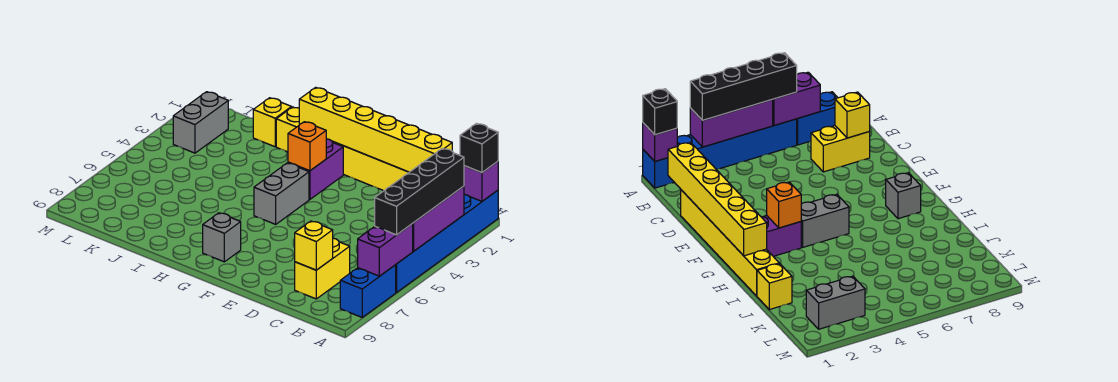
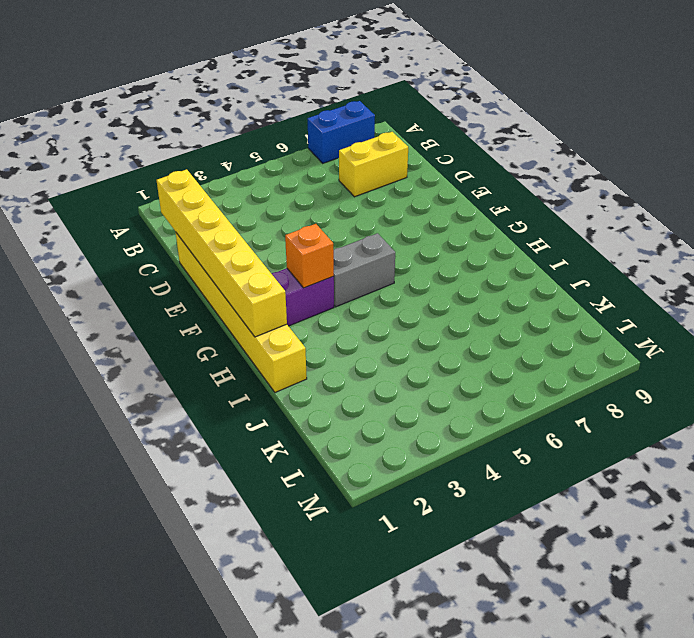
none -> blue 1x6 brick [396,190,498,293]
none -> grey 1x1 brick [203,213,241,262]
none -> yellow 1x1 brick [253,98,292,147]

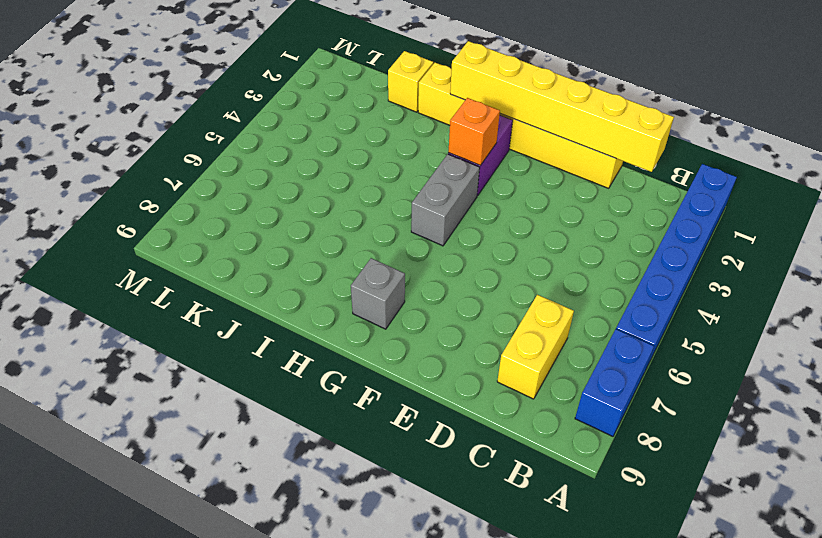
none -> grey 1x2 brick [173,92,228,153]
none -> purple 1x1 brick [464,161,498,201]
none -> purple 1x3 brick [412,186,464,251]

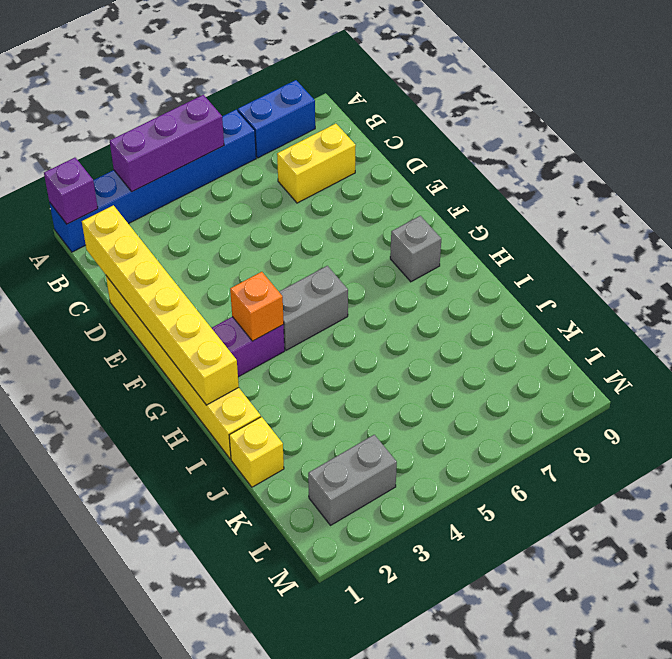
none -> purple 1x2 brick [358,224,413,276]
none -> yellow 1x1 brick [295,221,333,270]
none -> black 1x1 brick [460,124,498,173]

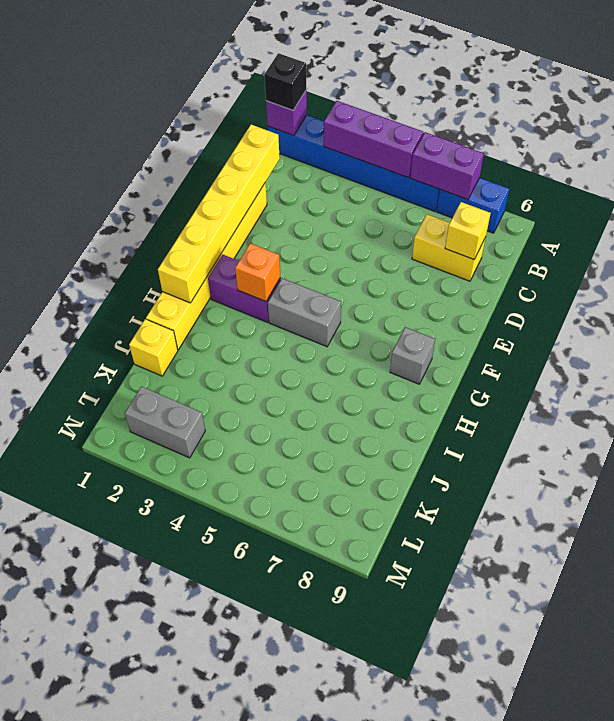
none -> black 1x4 brick [375,148,464,235]

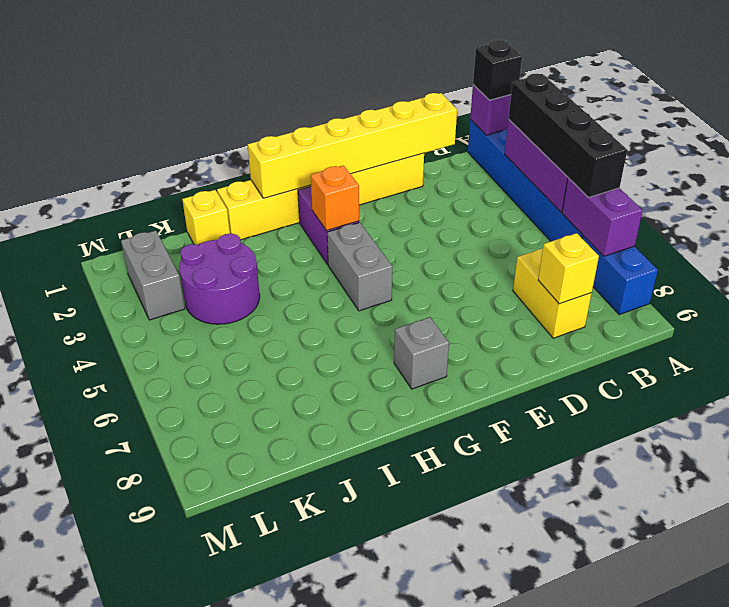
purple 2x2 round brick [179,233,260,324] -> none

